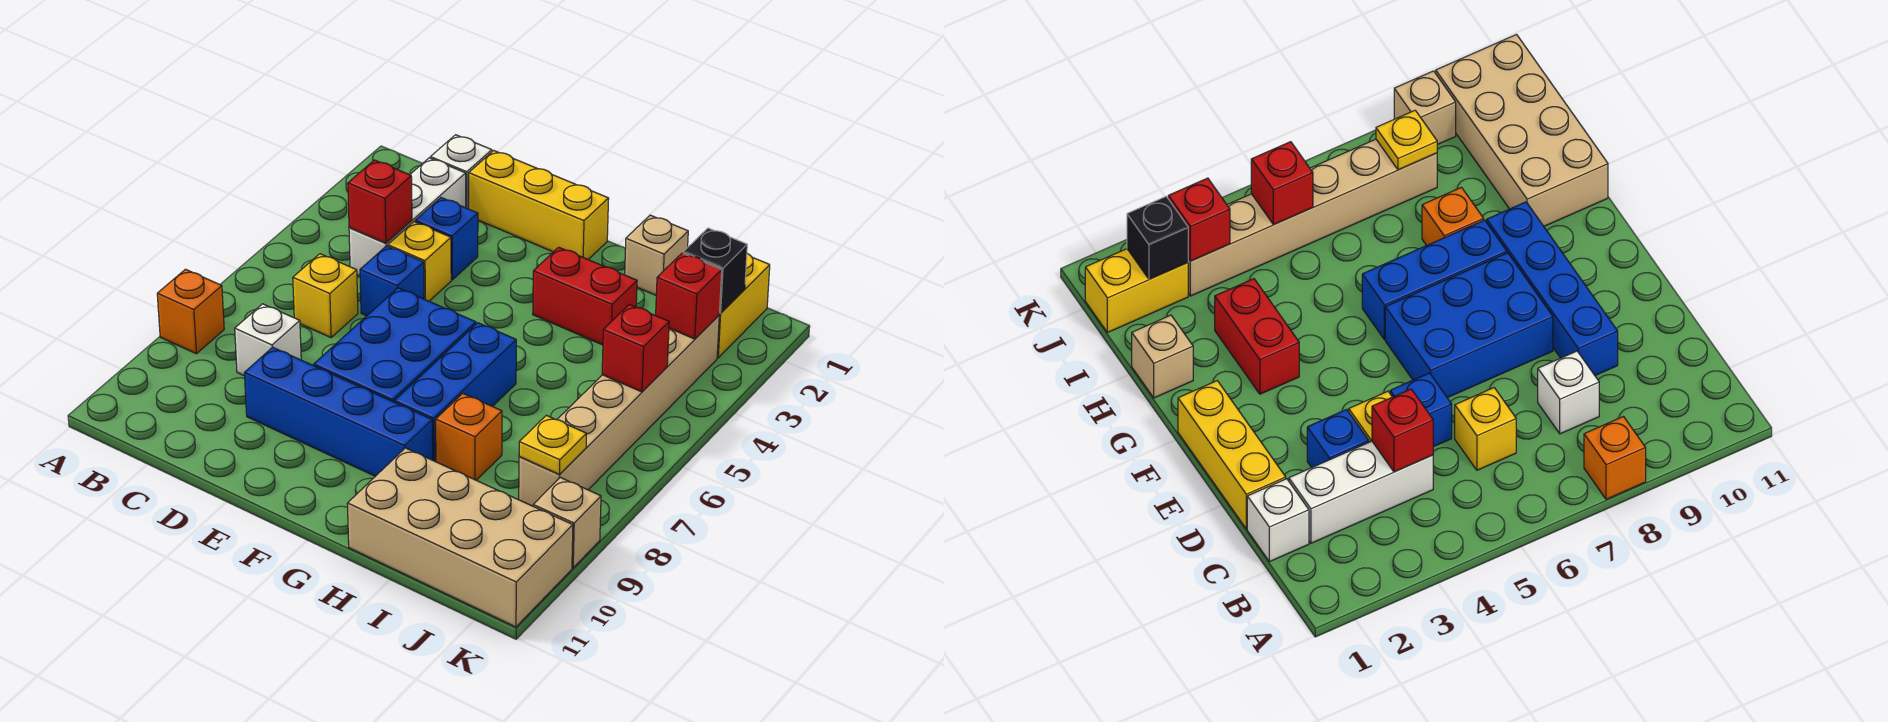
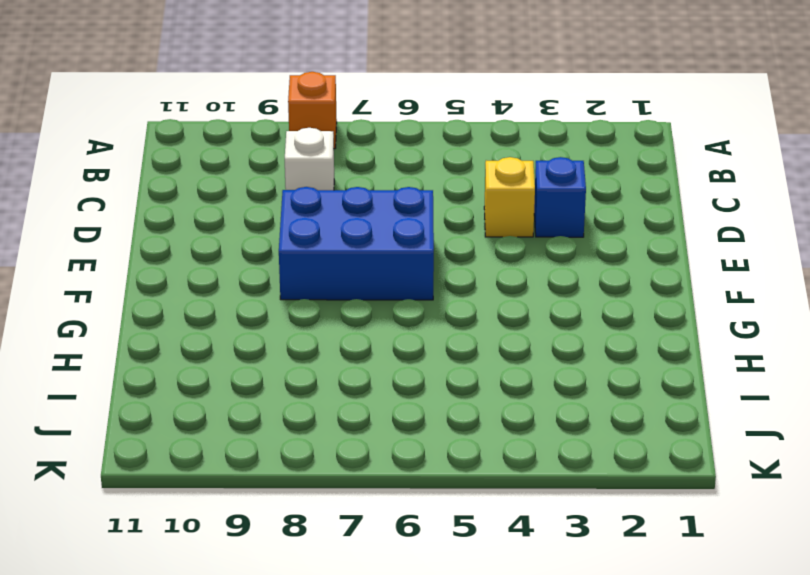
none -> white 1x1 brick [430,135,492,209]
none -> white 1x3 brick [349,158,466,276]
none -> yellow 1x1 brick [293,254,358,337]

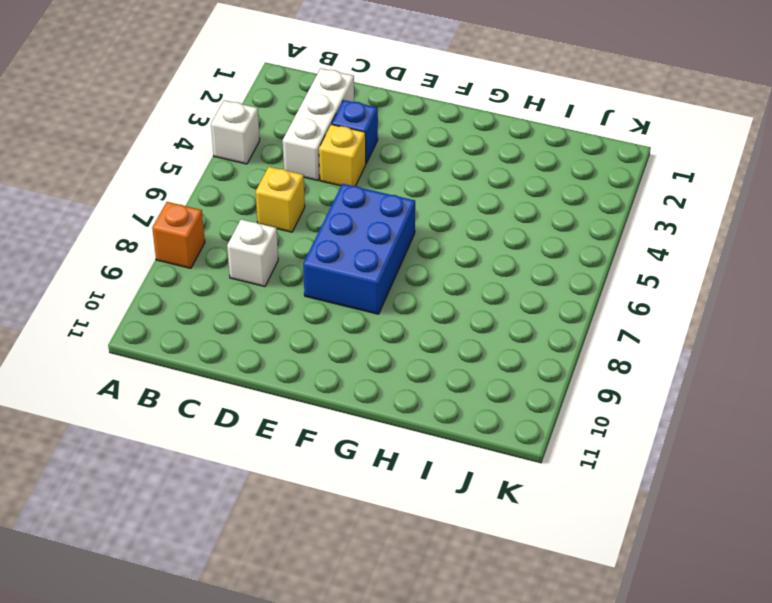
white 1x1 brick [211,100,260,164] -> white 1x1 brick moved to [430,135,492,209]
none -> yellow 1x3 brick [469,151,609,259]
none -> blue 1x1 brick [360,246,424,316]
none -> blue 1x4 brick [244,347,433,476]

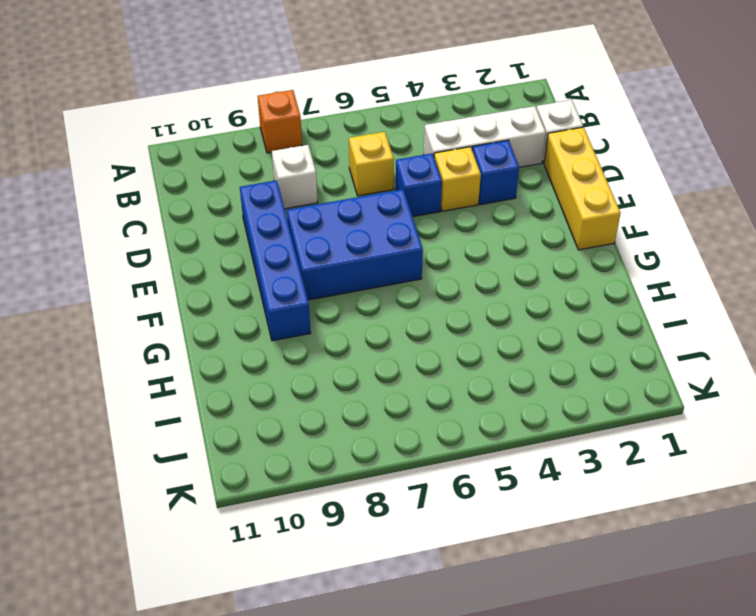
none -> red 1x2 brick [533,247,637,345]
none -> blue 1x3 brick [395,323,516,461]
none -> tan 1x1 brick [625,215,688,295]

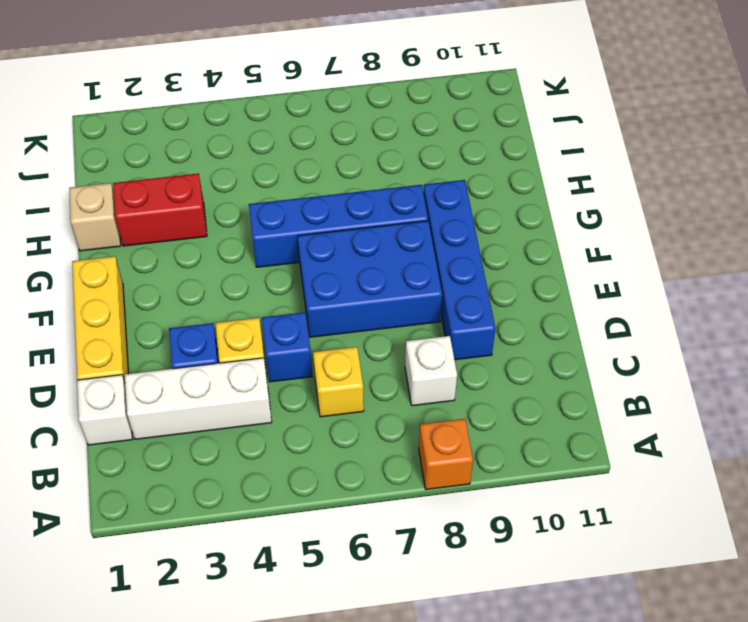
blue 1x4 brick [249,185,428,267] -> blue 1x3 brick [395,323,516,461]
red 1x2 brick [113,173,207,246] -> red 1x2 brick turned to [533,247,637,345]
none -> orange 1x1 brick [436,394,502,480]
none -> tan 2x4 brick [347,448,573,627]
none -> yellow 1x2 brick [717,254,770,358]

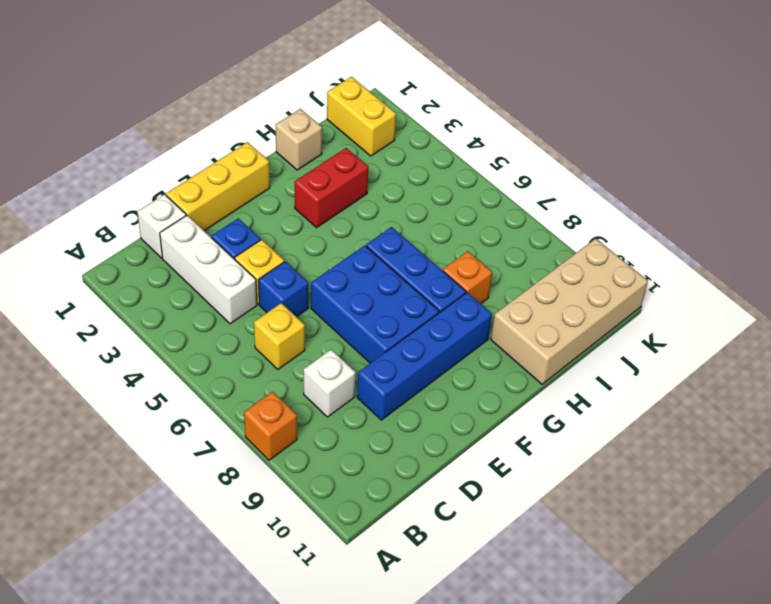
none -> tan 1x6 brick [519,316,719,506]
none -> tan 1x1 brick [533,478,601,568]
none -> red 1x1 brick [348,160,412,243]

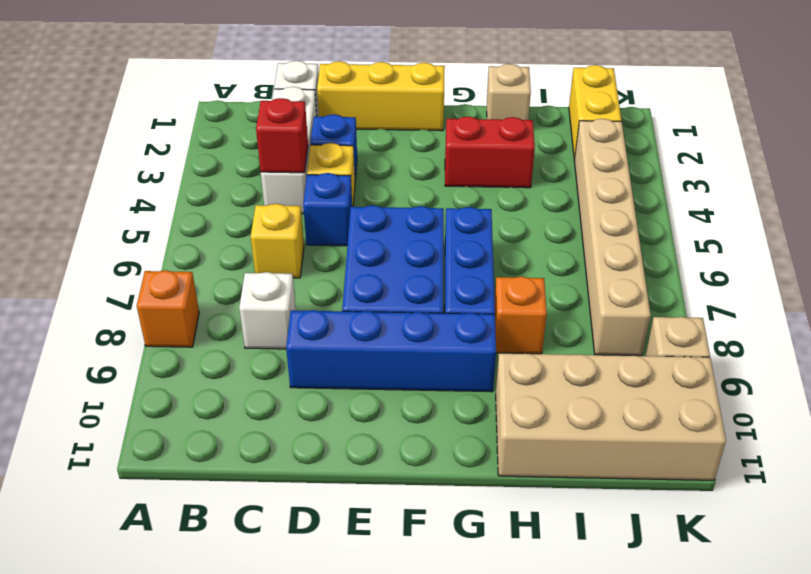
none -> black 1x1 brick [683,228,747,313]
none -> red 1x1 brick [656,253,722,339]
none -> red 1x1 brick [602,305,669,392]

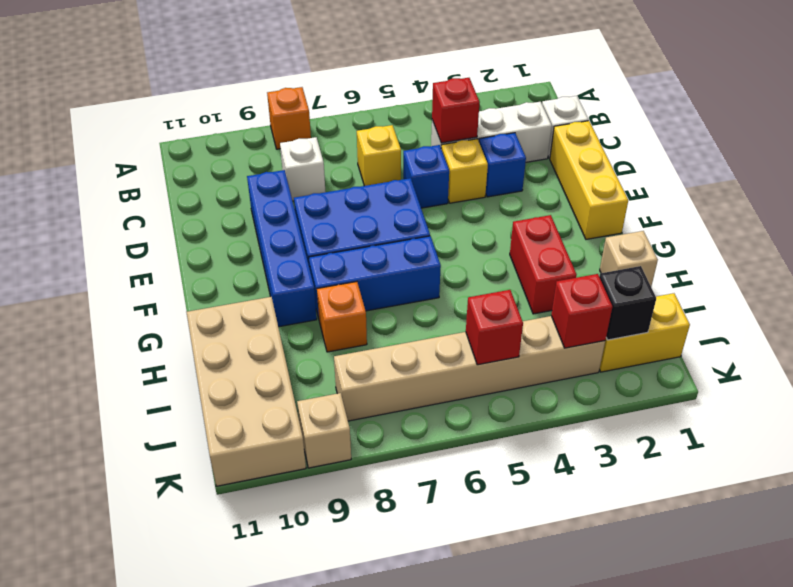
none -> yellow 1x1 plate [519,415,586,474]

